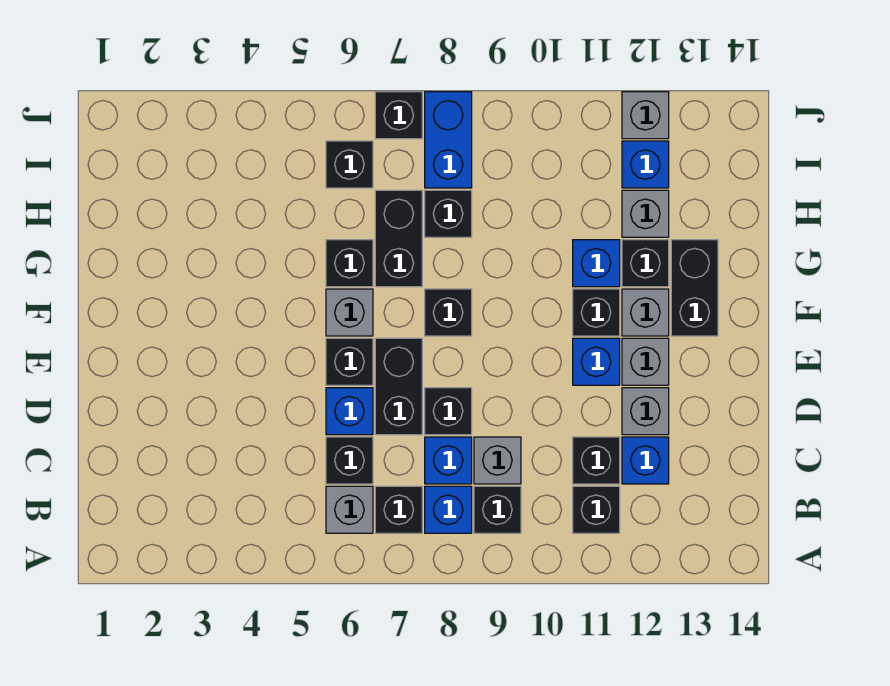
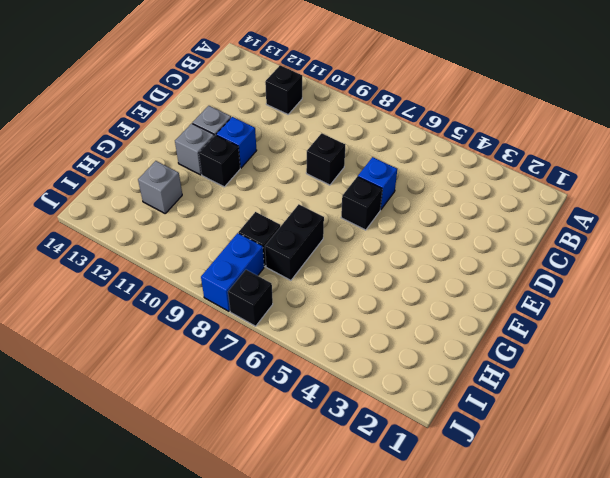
none -> grey 1x1 brick [326,486,373,533]
none -> black 1x1 brick [375,486,422,533]
none -> blue 1x1 brick [425,486,472,533]
none -> black 1x1 brick [474,486,521,533]

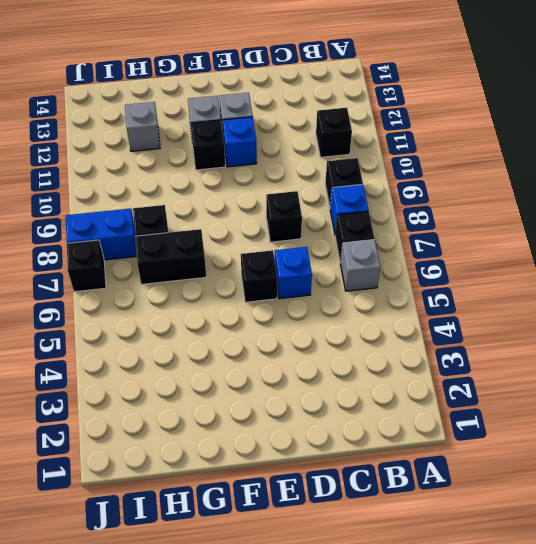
none -> black 1x1 brick [326,437,373,484]
none -> blue 1x1 brick [425,437,472,484]
none -> grey 1x1 brick [474,437,521,484]
none -> black 1x1 brick [573,437,620,484]

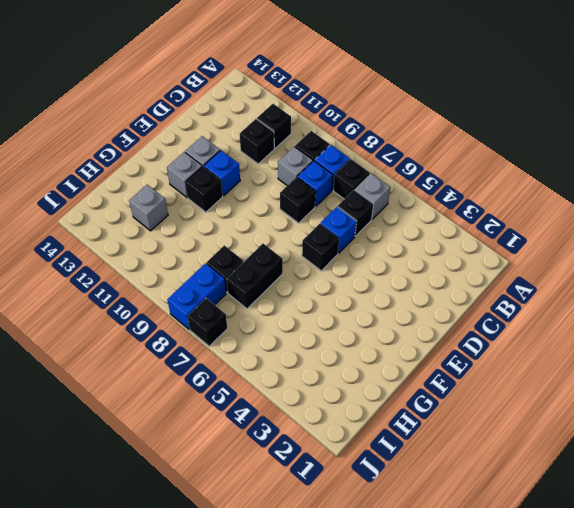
none -> blue 1x1 brick [622,437,669,484]
none -> black 1x2 brick [375,338,422,435]
none -> grey 1x1 brick [622,388,669,435]
none -> grey 1x1 brick [326,289,373,336]

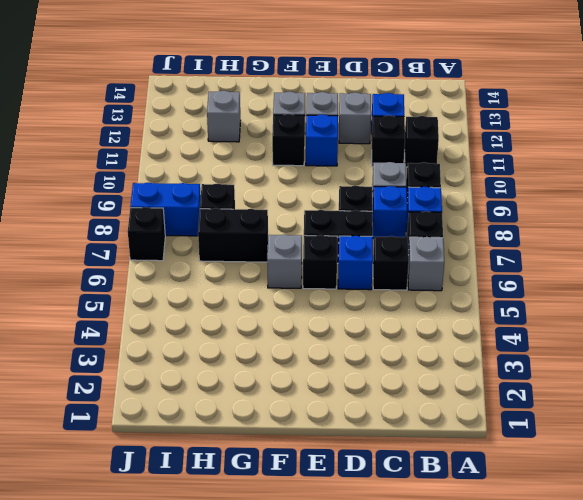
none -> black 1x1 brick [425,289,472,336]
none -> black 1x2 brick [671,240,718,336]
none -> black 1x1 brick [326,240,373,287]
none -> blue 1x1 brick [573,240,620,287]

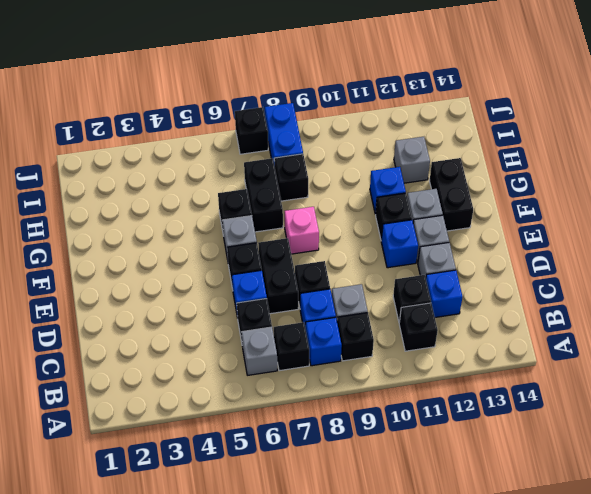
pink 1x1 brick [285,207,319,254] -> black 1x1 brick [425,289,472,336]
none -> black 1x1 brick [622,240,669,287]
none -> black 1x1 brick [326,141,373,188]
none -> blue 1x1 brick [622,141,669,188]
none -> grey 1x1 brick [622,92,669,139]

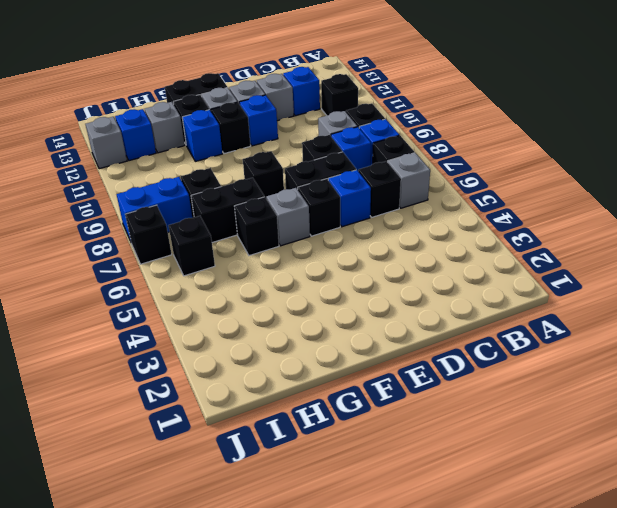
none -> black 1x1 brick [573,437,620,484]

